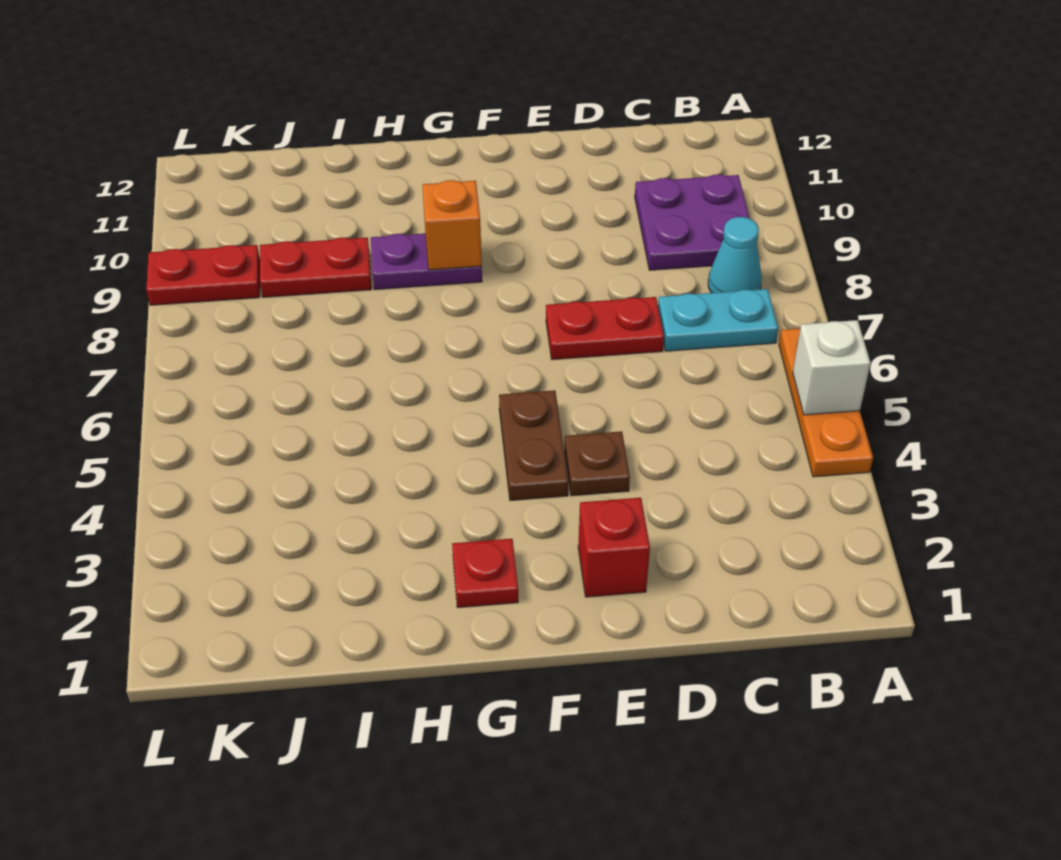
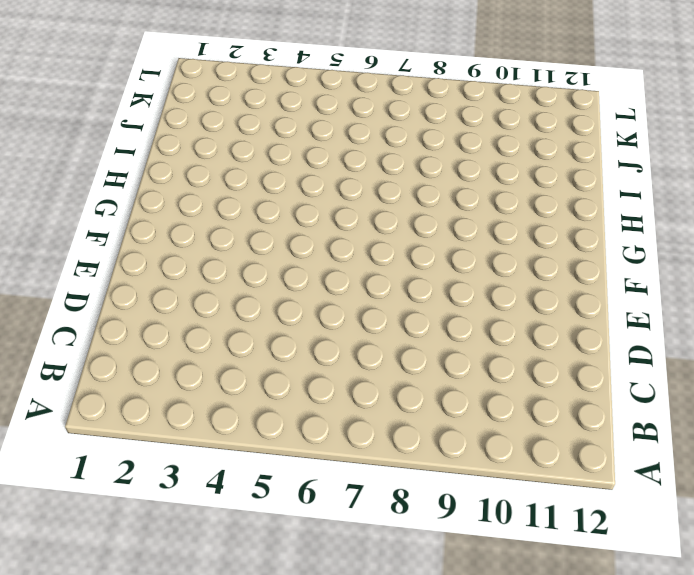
none -> orange 1x3 plate [779,329,873,477]
none -> cyan 1x2 plate [658,289,778,351]
none -> cyan 1x1 cone [708,217,762,293]

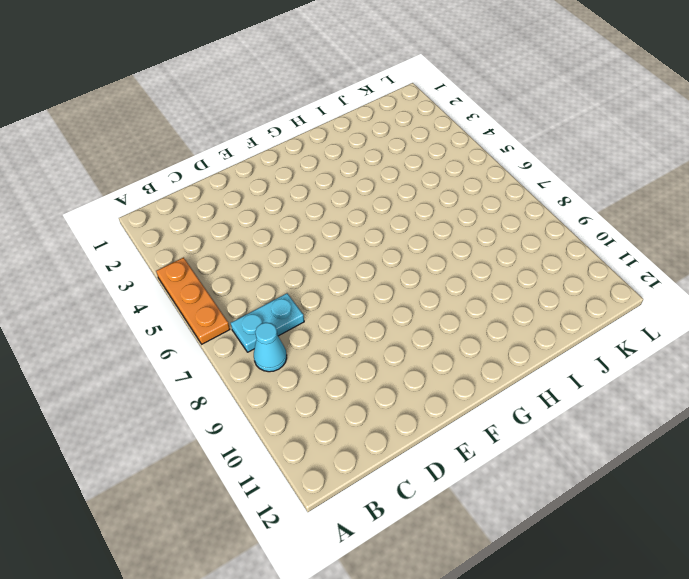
none -> purple 2x2 plate [635,175,750,270]
none -> red 1x2 plate [546,297,664,360]
none -> red 1x1 brick [578,498,650,597]

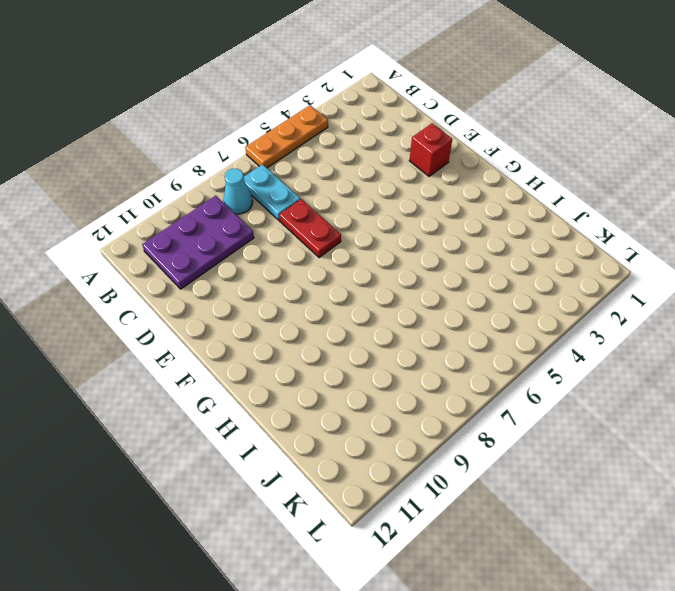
purple 2x3 plate [142,196,254,289] -> purple 2x2 plate [635,175,750,270]
none -> brown 1x1 plate [565,431,630,496]
none -> brown 1x2 plate [499,390,568,500]
none -> red 1x1 plate [452,539,518,608]

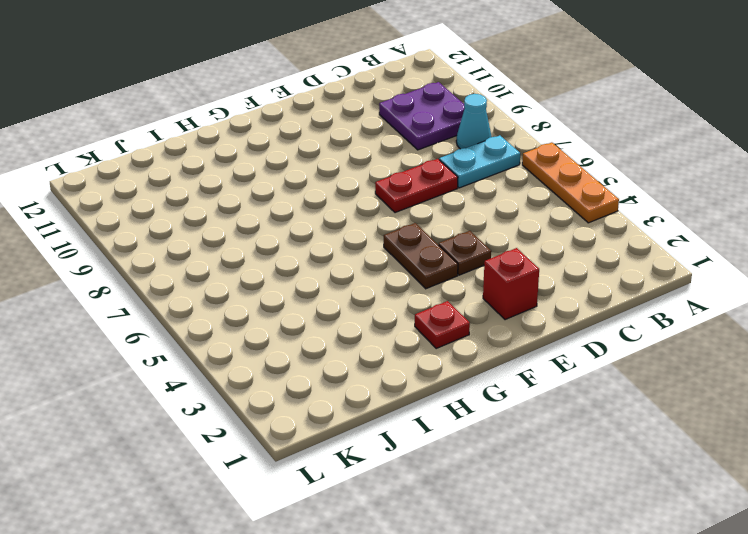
none -> purple 1x2 plate [371,234,482,290]
none -> red 1x2 plate [260,237,371,297]
none -> red 1x2 plate [146,245,260,305]

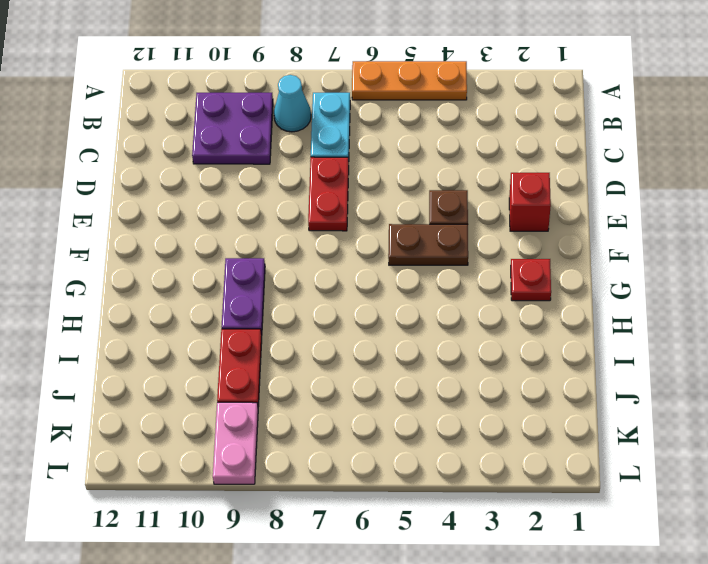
pink 1x2 plate [213,402,258,484] -> red 1x2 plate [146,245,260,305]
none -> white 1x1 brick [793,320,871,415]
none -> orange 1x1 brick [422,180,482,270]

